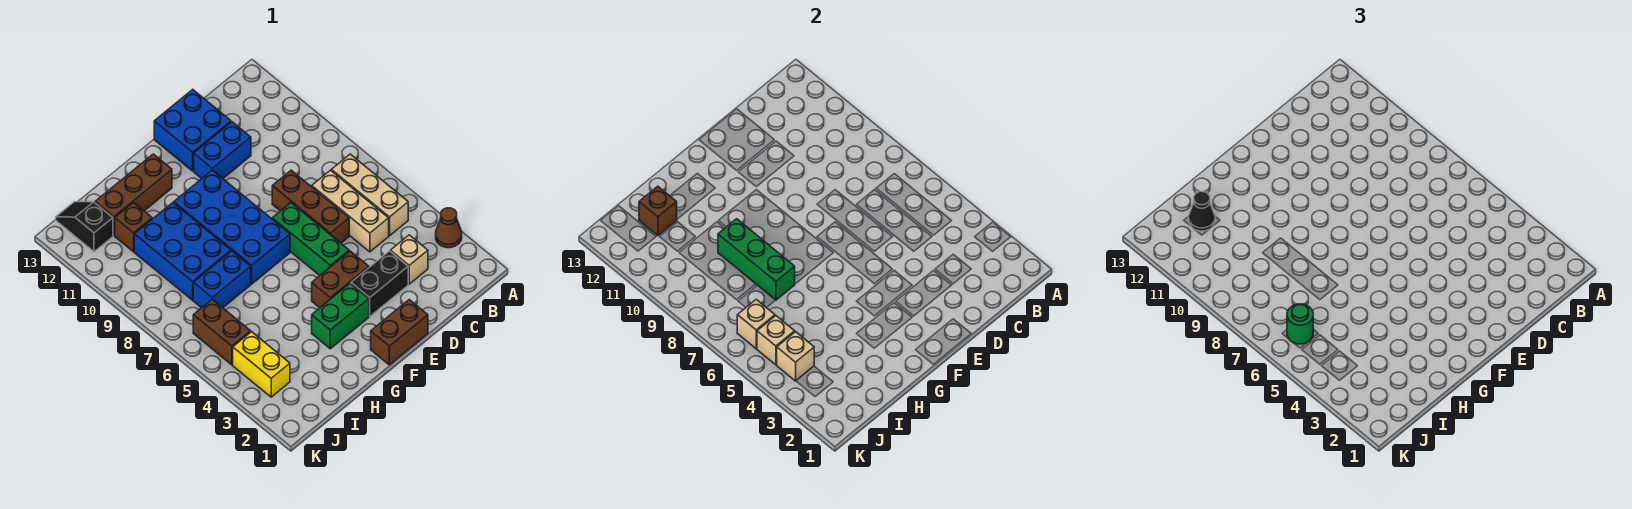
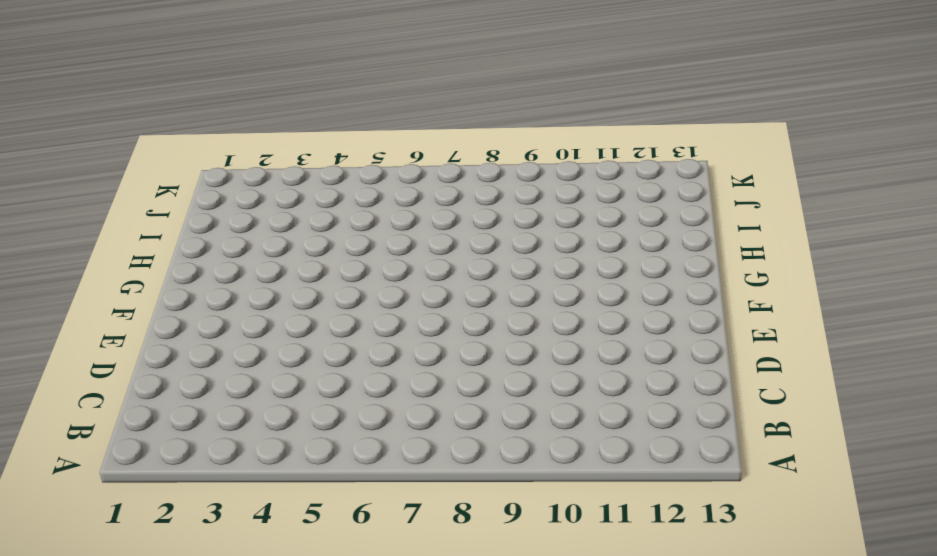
none -> brown 1x1 cone [436,208,462,248]
none -> tan 1x3 brick [331,154,408,236]
none -> tan 1x1 brick [390,235,428,284]

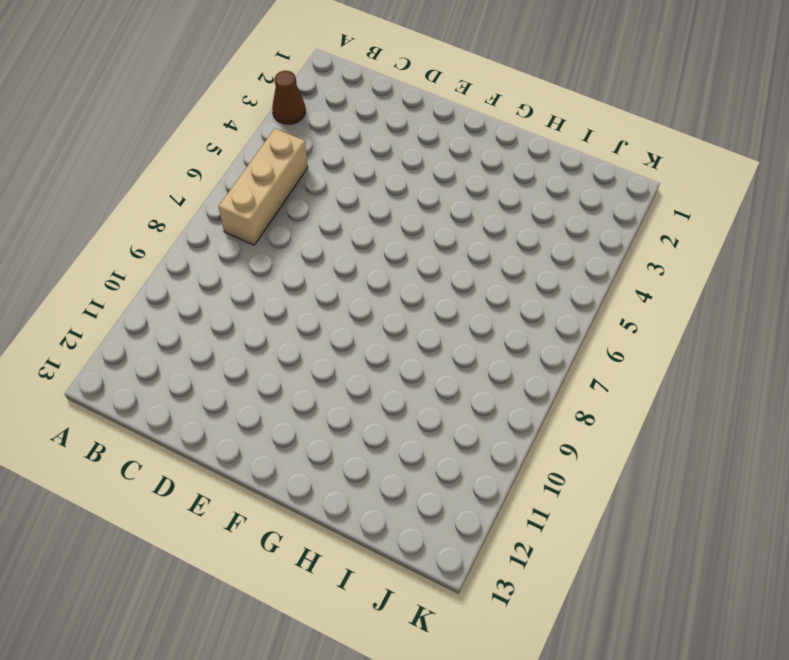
none -> tan 1x1 brick [390,235,428,284]
none -> tan 1x3 brick [312,170,389,252]
none -> black 1x2 brick [351,251,408,316]

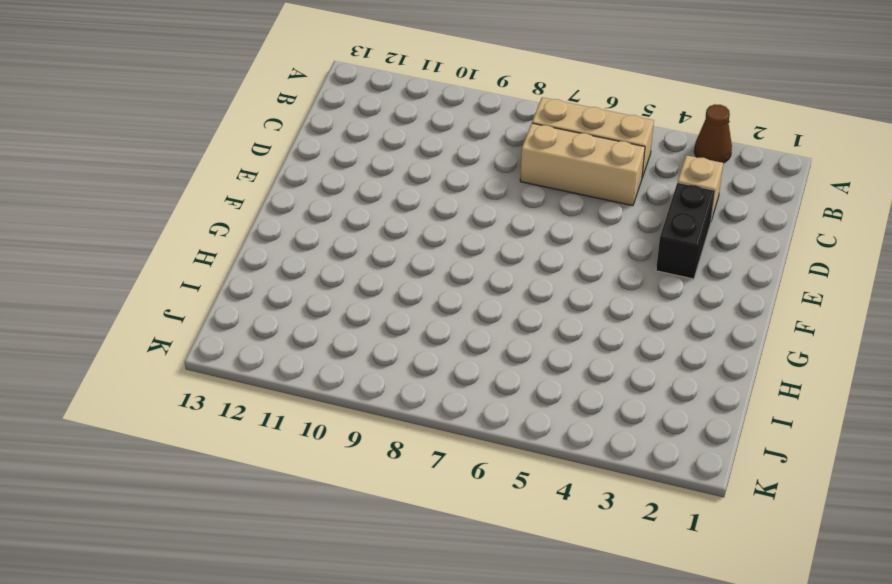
none -> brown 1x3 brick [272,170,349,243]
none -> blue 1x2 brick [194,122,251,179]
none -> blue 2x2 brick [154,89,231,171]

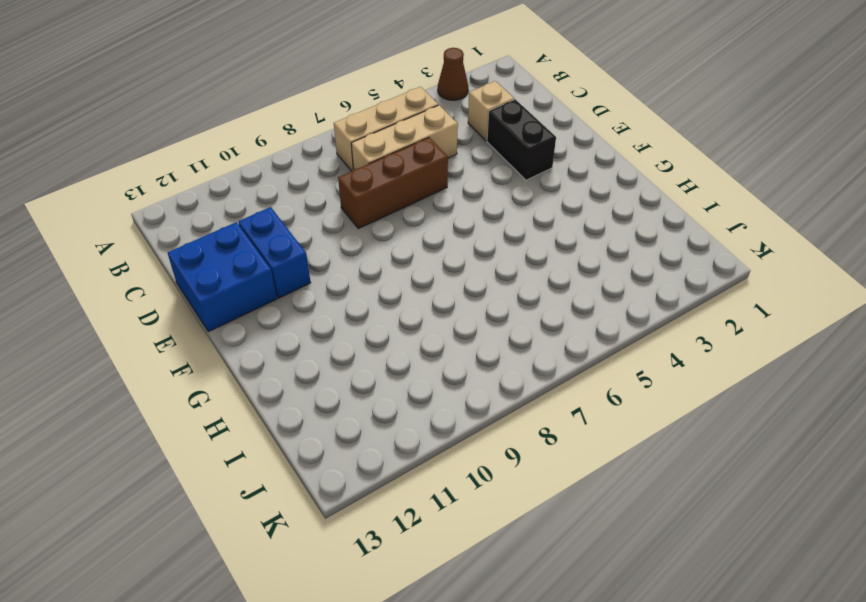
none -> brown 1x2 brick [371,300,428,365]
none -> brown 1x2 brick [312,251,369,308]
none -> green 1x3 brick [272,203,349,275]

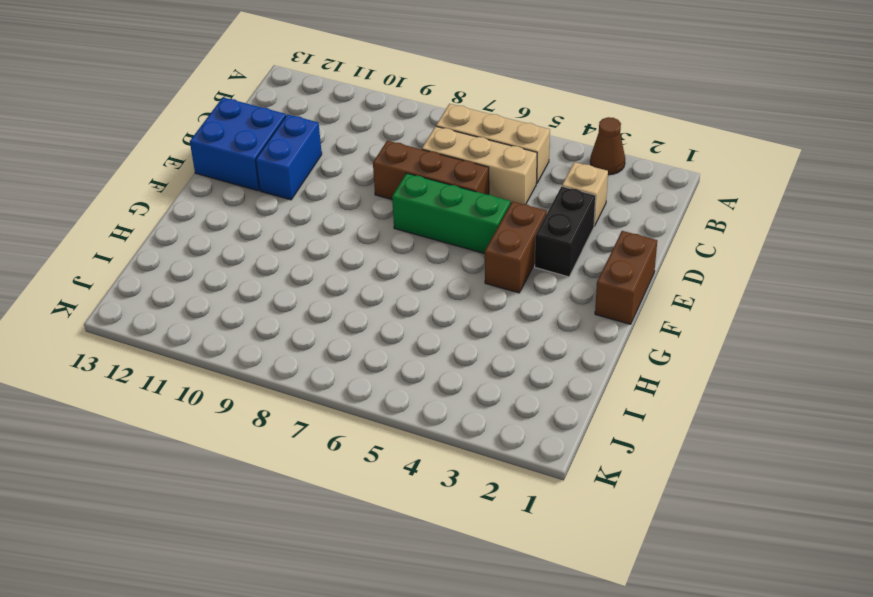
none -> green 1x2 brick [312,283,369,349]
none -> blue 2x4 brick [174,170,290,284]
none -> brown 1x3 brick [95,154,172,236]

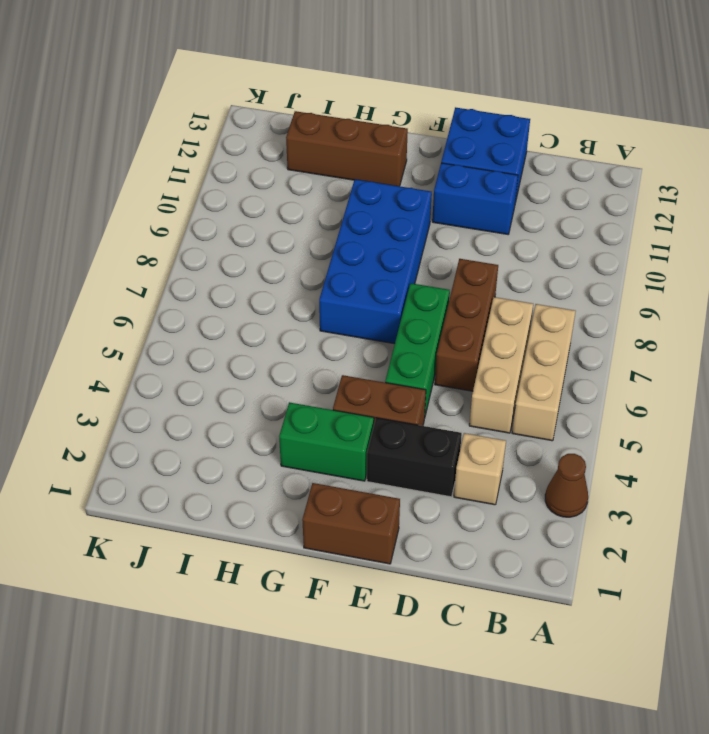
none -> blue 1x2 brick [193,251,251,308]
none -> blue 2x3 brick [134,203,231,300]
none -> brown 1x1 brick [115,203,152,252]

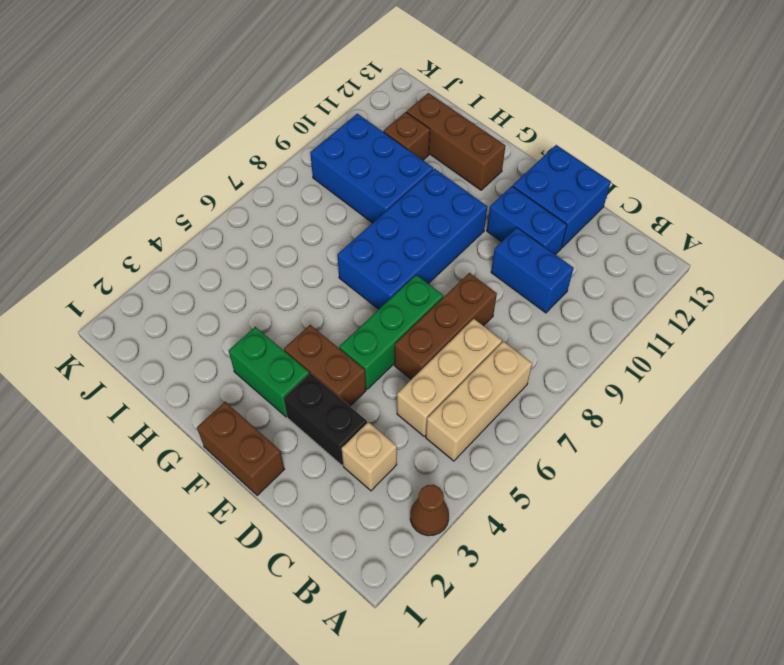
blue 1x2 brick [491,228,574,313] -> blue 1x2 brick moved to [193,251,251,308]
blue 2x3 brick [310,114,433,223] -> blue 2x3 brick turned to [134,203,231,300]
none -> yellow 1x2 brick [233,332,290,397]
none -> brown 1x2 brick [193,299,251,365]
none -> black 1x2 slope [56,202,113,252]

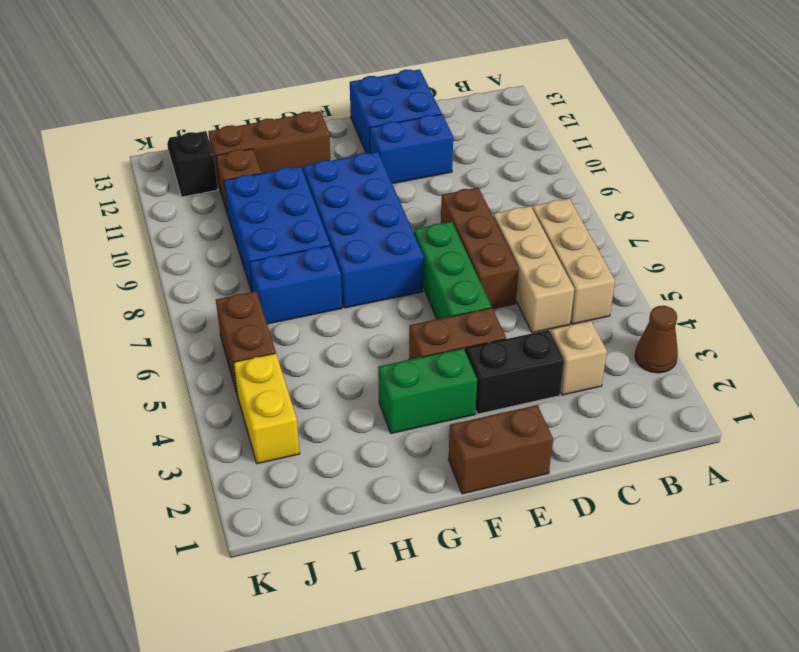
none -> green 1x3 brick [718,219,795,300]
none -> brown 1x1 brick [639,186,677,236]
none -> tan 1x1 brick [777,332,814,381]

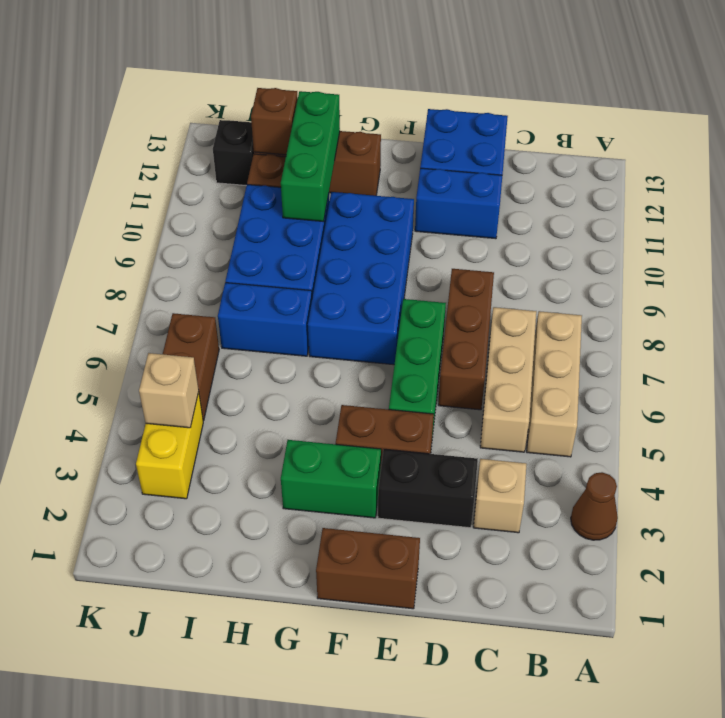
green 1x3 brick [281,91,340,222] -> green 1x3 brick moved to [718,219,795,300]
none -> tan 1x1 brick [757,316,795,365]
none -> tan 1x1 brick [737,299,775,349]
none -> black 1x1 cone [1189,191,1215,231]

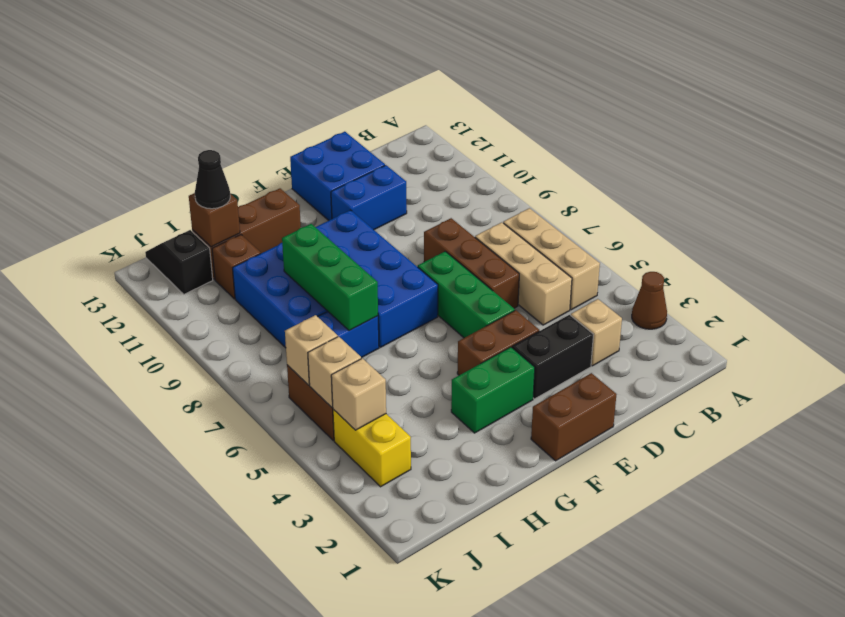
none -> green 1x1 round brick [1287,304,1313,344]

